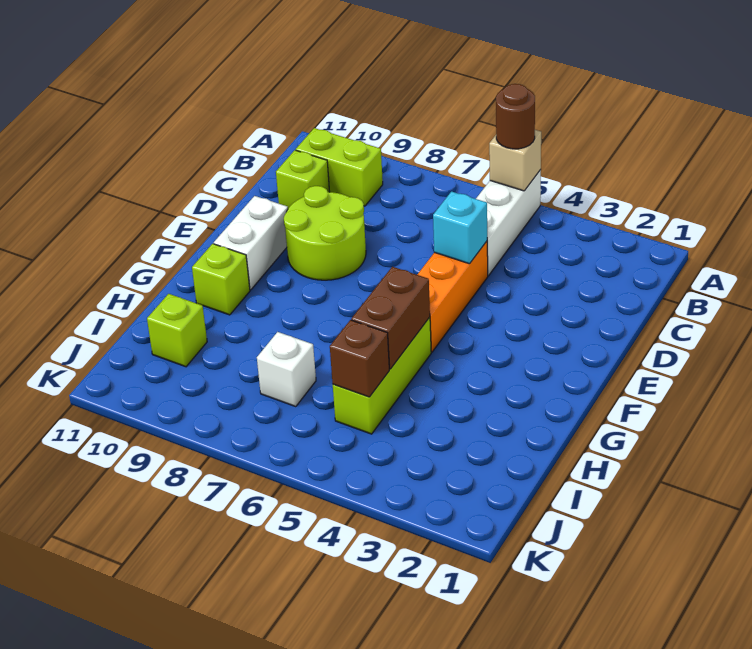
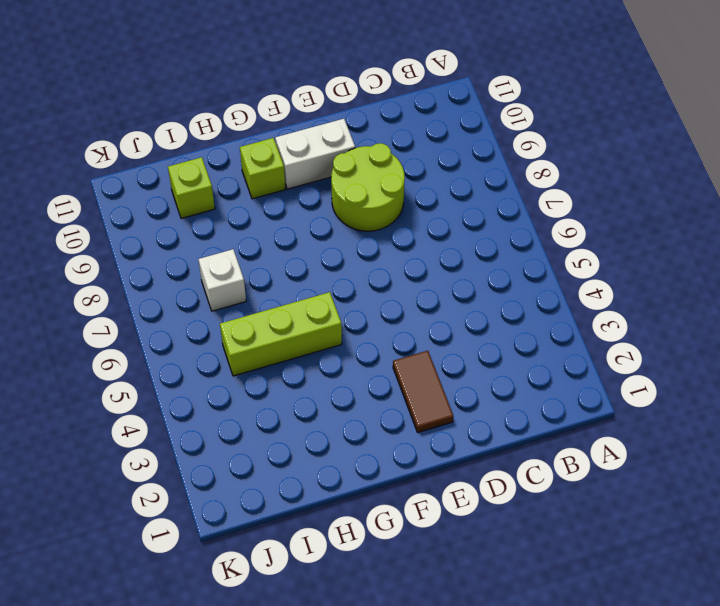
brown 1x2 tile [393,351,453,432] -> none
none -> white 1x3 brick [476,170,541,276]
none -> lime 1x2 brick [296,128,383,206]
none -> lime 1x1 brick [276,150,330,208]

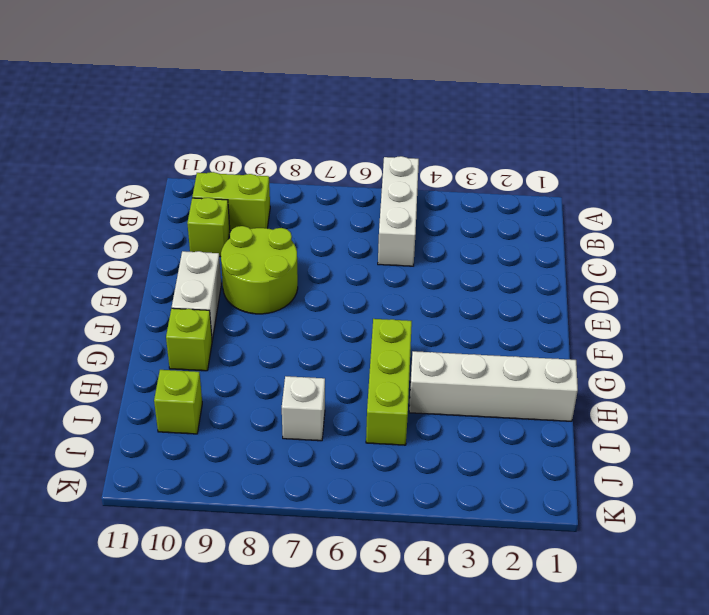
white 1x4 brick [409,351,578,421] -> none
none -> orange 1x3 brick [417,241,488,352]
none -> tan 1x1 brick [489,130,541,191]
none -> cyan 1x1 brick [433,192,487,264]

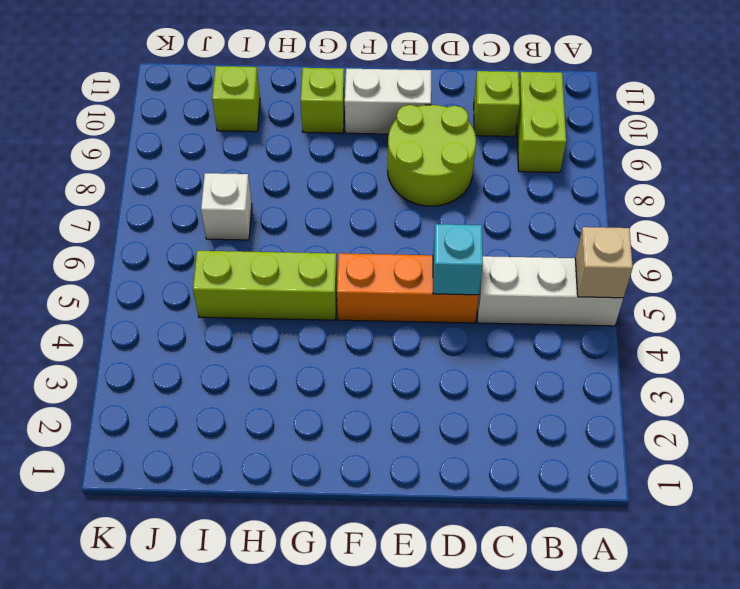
none -> brown 1x2 brick [351,267,430,369]
none -> brown 1x1 brick [330,320,389,397]
none -> brown 1x1 round brick [496,84,535,149]

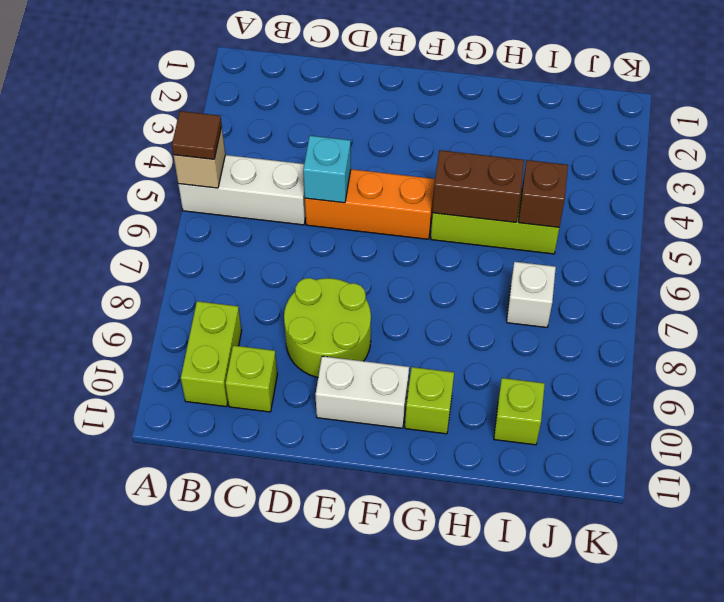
brown 1x1 tile [172,111,222,159] -> brown 1x1 round brick [496,84,535,149]

